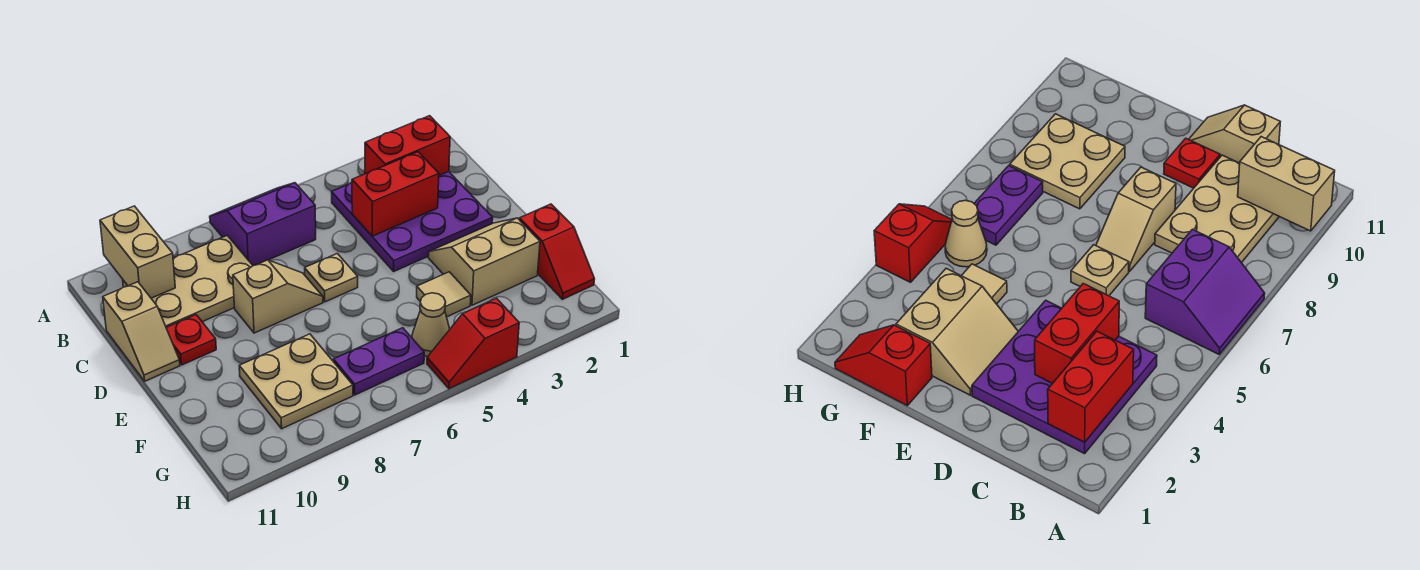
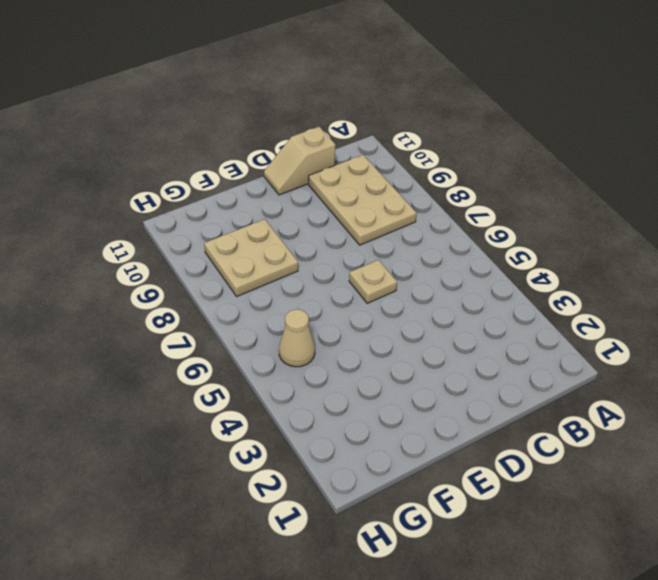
none -> purple 2x2 slope [210,183,316,266]
none -> purple 3x3 plate [332,171,493,271]
none -> tan 1x2 slope [233,260,323,333]

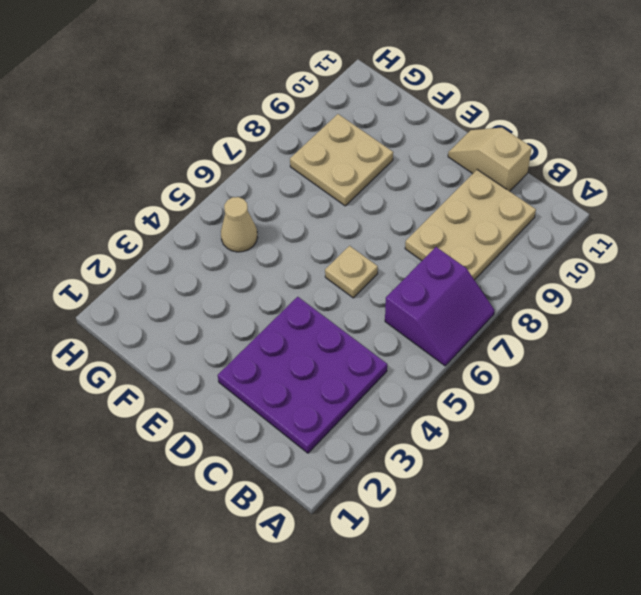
none -> tan 1x2 slope [233,260,323,333]
none -> red 1x1 plate [166,315,216,365]
none -> tan 2x2 slope [428,218,540,305]

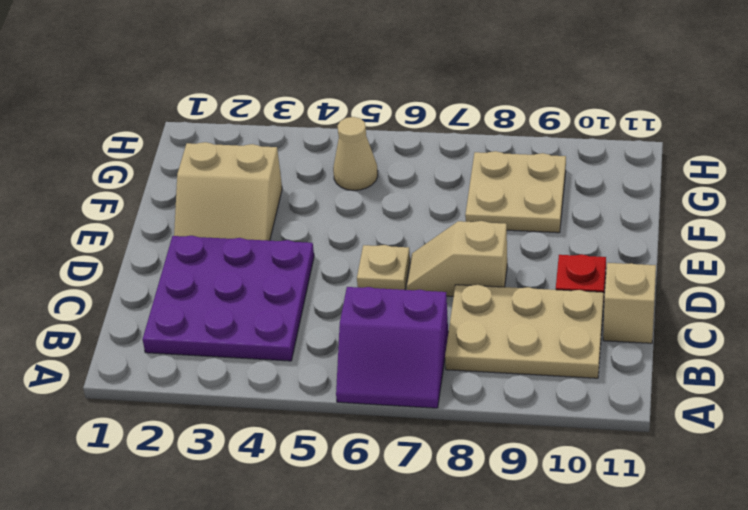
none -> red 1x2 slope [519,204,594,299]
none -> tan 1x1 tile [417,272,471,317]
none -> purple 1x2 plate [333,328,424,395]

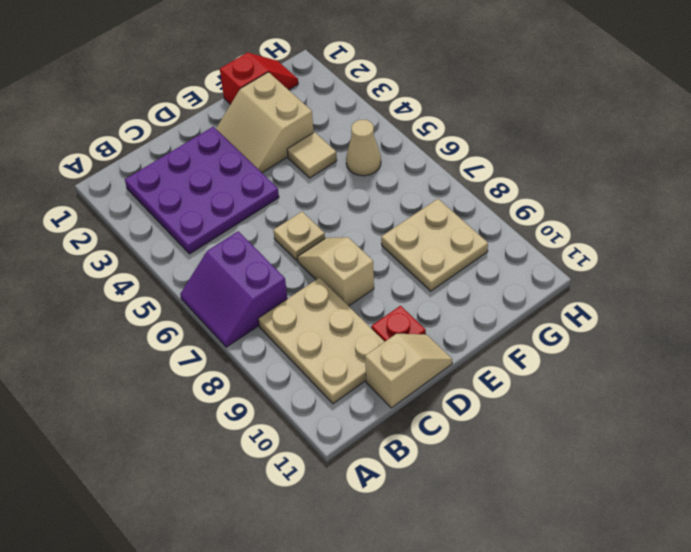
none -> purple 1x2 plate [333,328,424,395]
none -> red 1x2 slope [427,298,519,389]
none -> tan 1x2 brick [100,206,175,298]

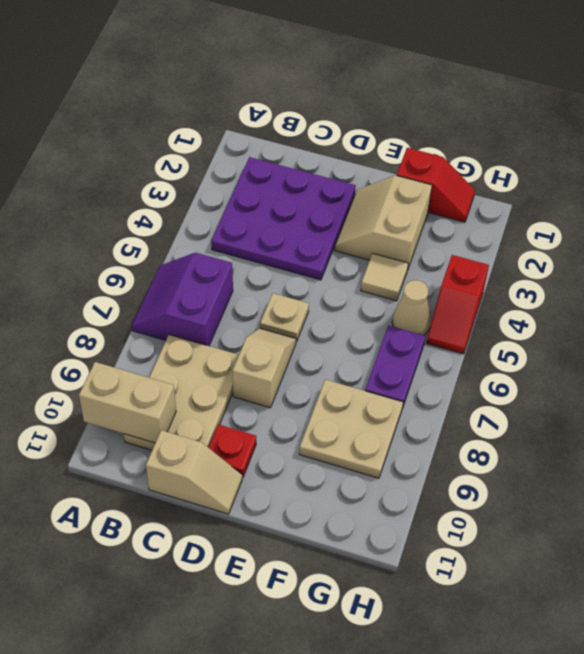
none -> red 1x2 brick [365,116,450,175]
none -> red 1x2 brick [352,152,439,236]

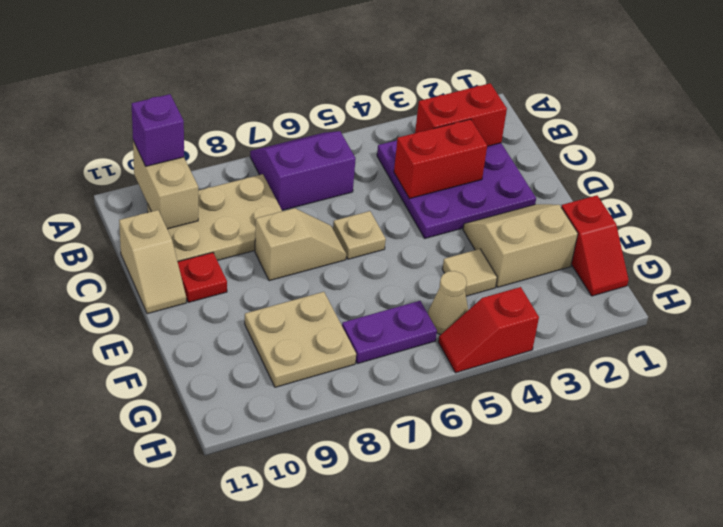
purple 1x1 brick [132,94,184,166] -> none

